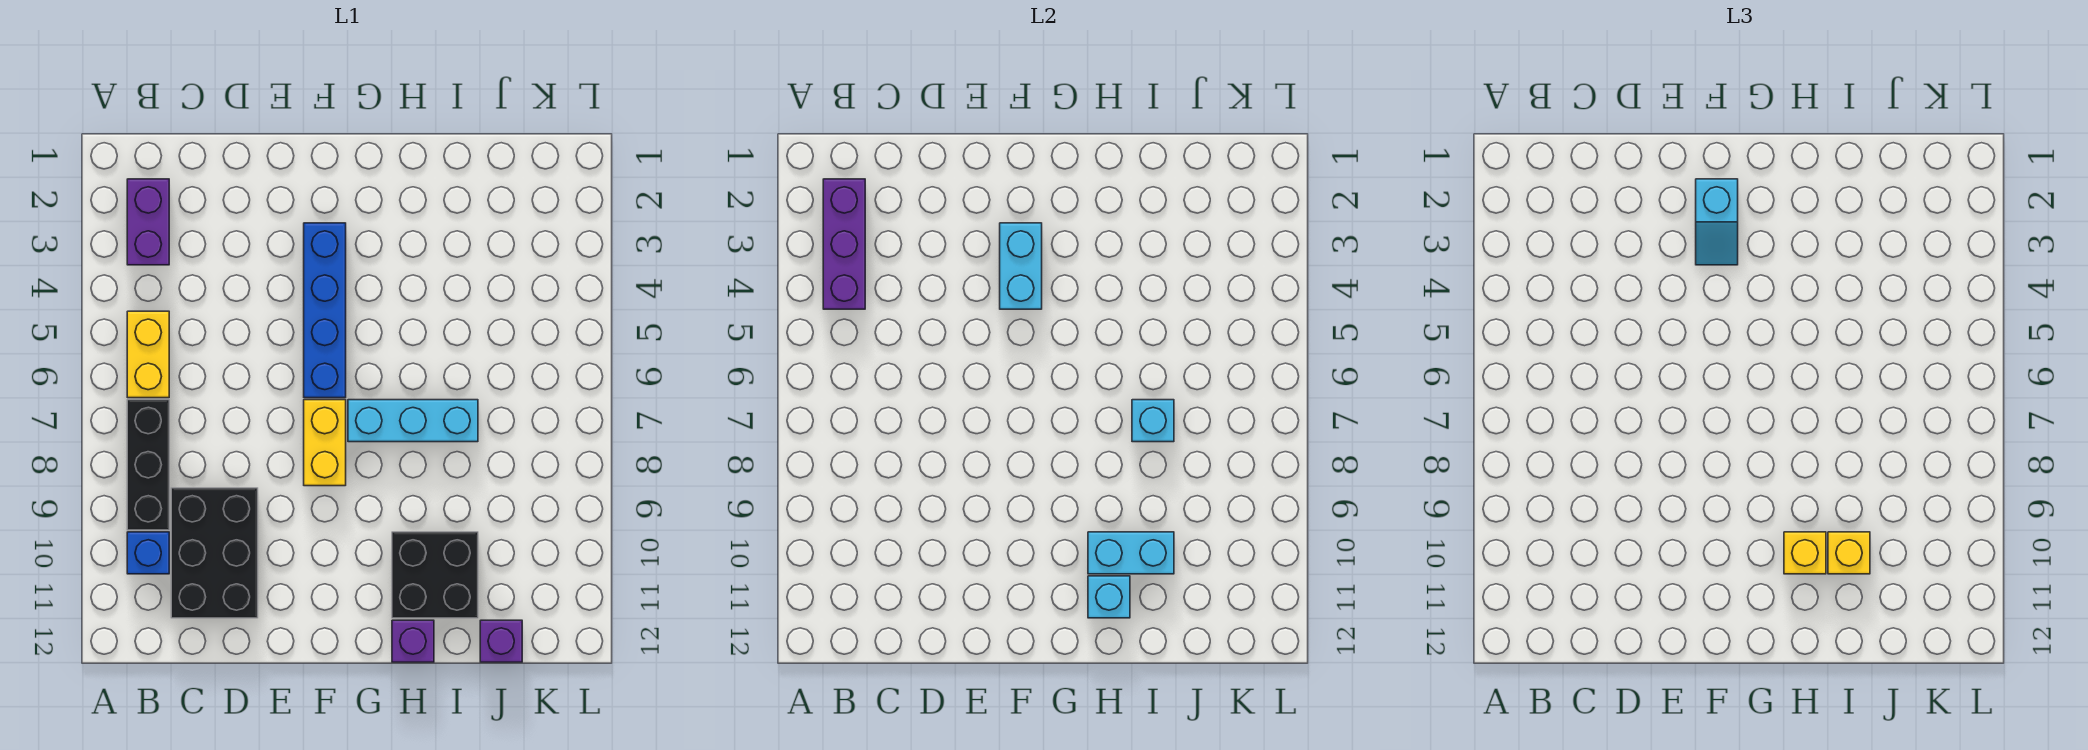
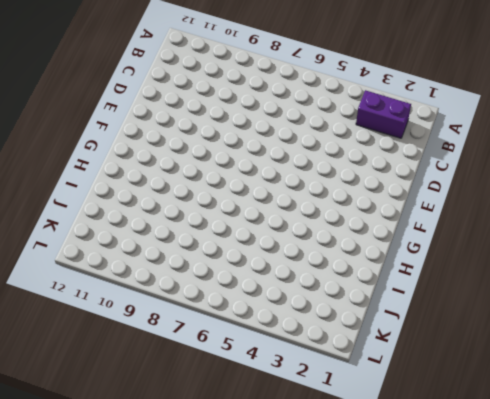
none -> yellow 1x2 brick [127,311,169,398]
none -> black 1x3 brick [127,400,169,530]
none -> blue 1x1 brick [127,532,169,574]

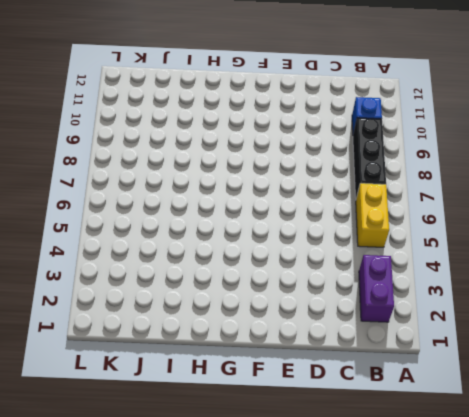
none -> black 2x3 brick [171,488,258,618]
none -> blue 1x4 brick [304,223,346,398]
none -> yellow 1x2 brick [304,400,346,486]

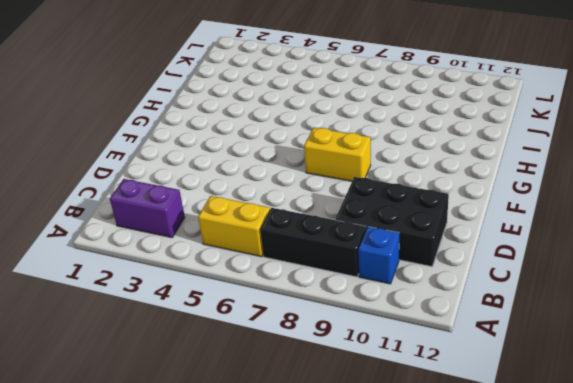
none -> blue 1x4 brick [304,223,346,398]
none -> cyan 1x3 brick [348,400,478,442]
none -> black 2x2 brick [392,532,478,618]

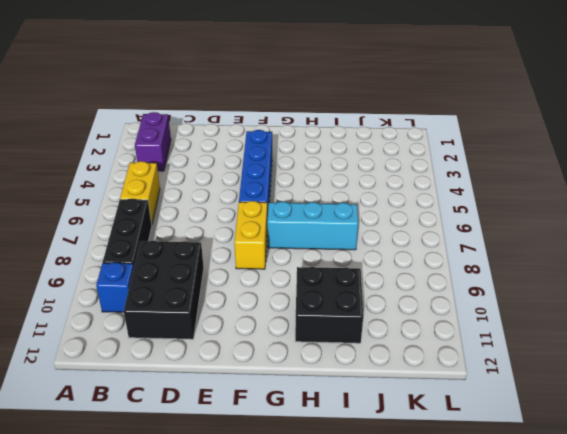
none -> purple 1x1 brick [392,620,434,662]
none -> purple 1x1 brick [480,620,522,662]
none -> purple 1x3 brick [823,179,865,309]

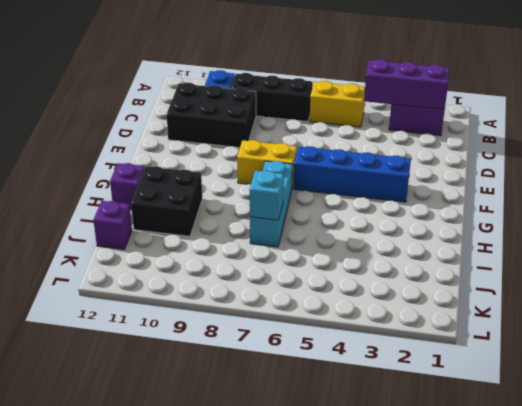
none -> cyan 1x2 brick [1000,223,1042,309]
none -> cyan 1x2 brick [1088,532,1174,574]
none -> cyan 1x1 brick [1088,576,1130,618]

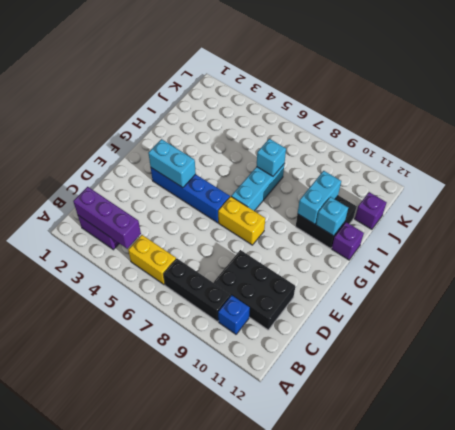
none -> cyan 1x2 slope [1696,179,1738,265]
none -> yellow 1x1 brick [1784,532,1826,574]
none -> yellow 1x1 brick [1828,532,1870,574]

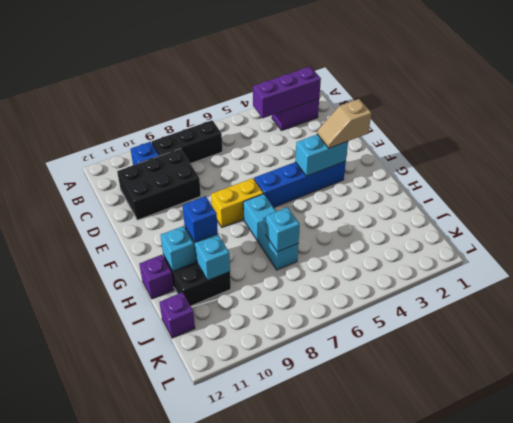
tan 1x2 slope [317,99,371,148] -> cyan 1x2 slope [1696,179,1738,265]
blue 1x1 brick [183,196,218,242] -> yellow 1x1 brick [1784,532,1826,574]
none -> yellow 1x2 brick [127,311,169,398]
none -> yellow 1x1 brick [1828,532,1870,574]

